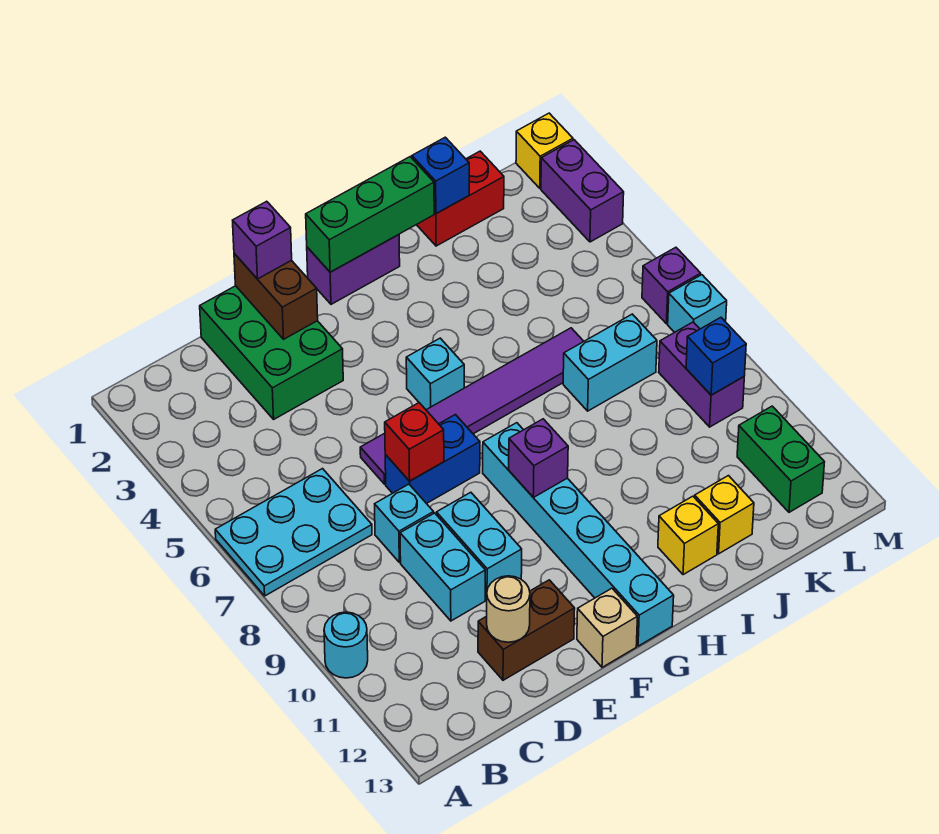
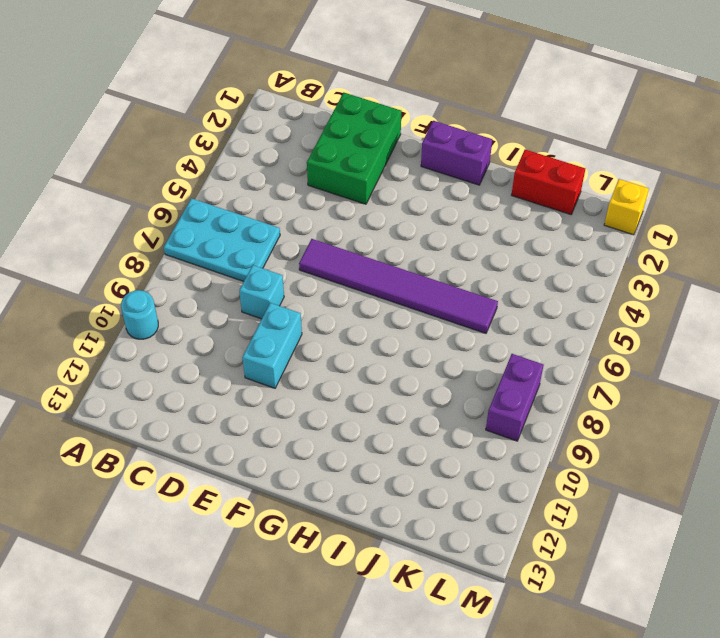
none -> cyan 1x2 brick [400,513,485,621]
none -> brown 1x2 brick [478,580,575,680]
none -> blue 1x2 brick [385,415,480,504]
none -> tan 1x1 brick [577,588,637,667]

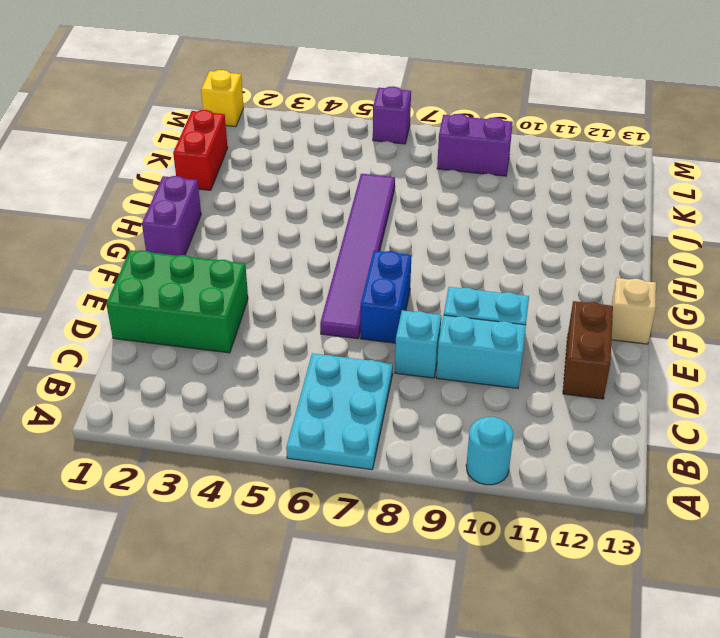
none -> cyan 1x1 brick [406,338,464,410]
none -> cyan 1x6 brick [483,423,674,646]
none -> yellow 1x1 brick [658,496,718,575]
none -> cyan 1x2 brick [563,314,657,411]

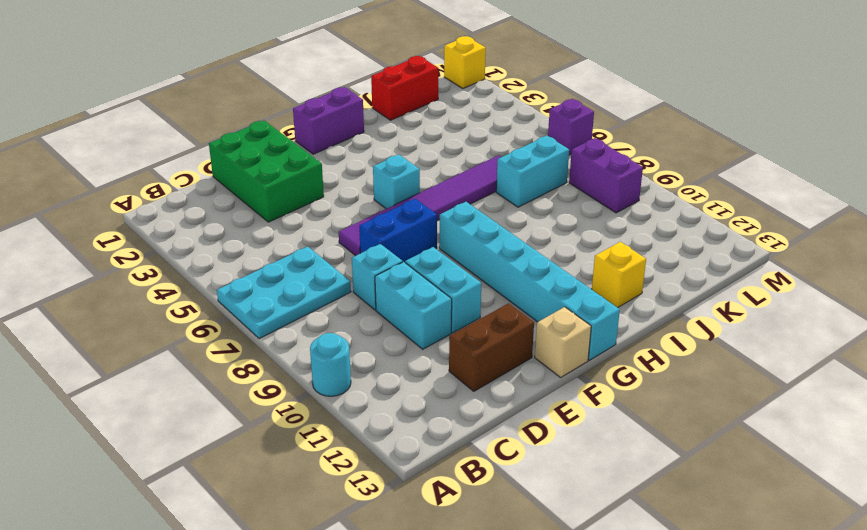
none -> yellow 1x1 brick [695,476,754,554]
none -> green 1x2 brick [737,406,824,512]
none -> purple 1x2 brick [541,140,624,242]
none -> cyan 1x1 brick [668,275,727,332]

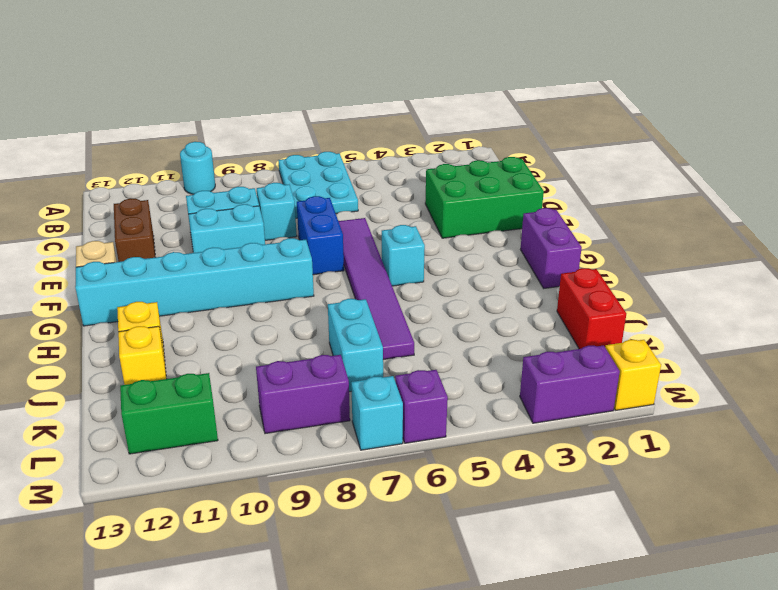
none -> tan 1x1 round brick [487,576,530,642]
none -> brown 1x2 brick [234,253,318,339]
none -> red 1x1 brick [385,403,444,481]
none -> green 1x3 brick [306,157,434,272]

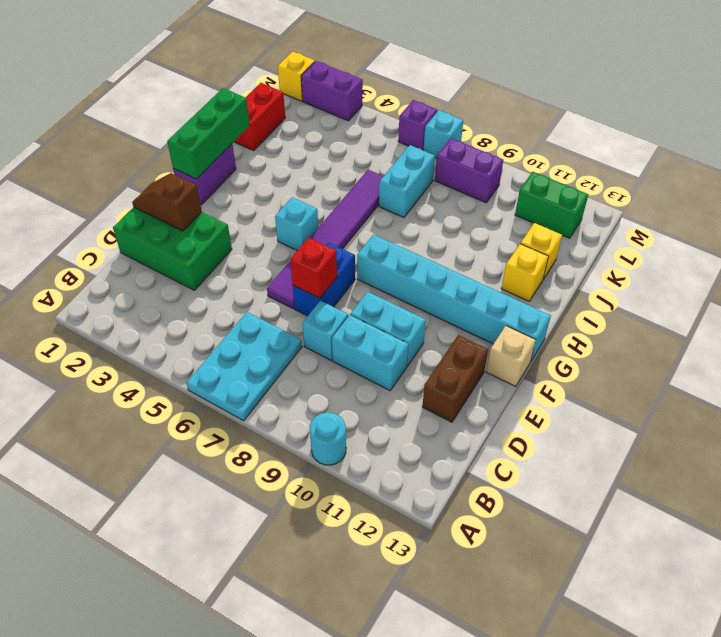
brown 1x2 slope [132,173,202,231] -> brown 1x2 brick [234,253,318,339]
none -> tan 1x1 round brick [487,576,530,642]
none -> purple 1x1 brick [509,419,568,497]
none -> blue 1x1 brick [412,137,469,214]
none -> blue 1x1 brick [686,317,746,395]

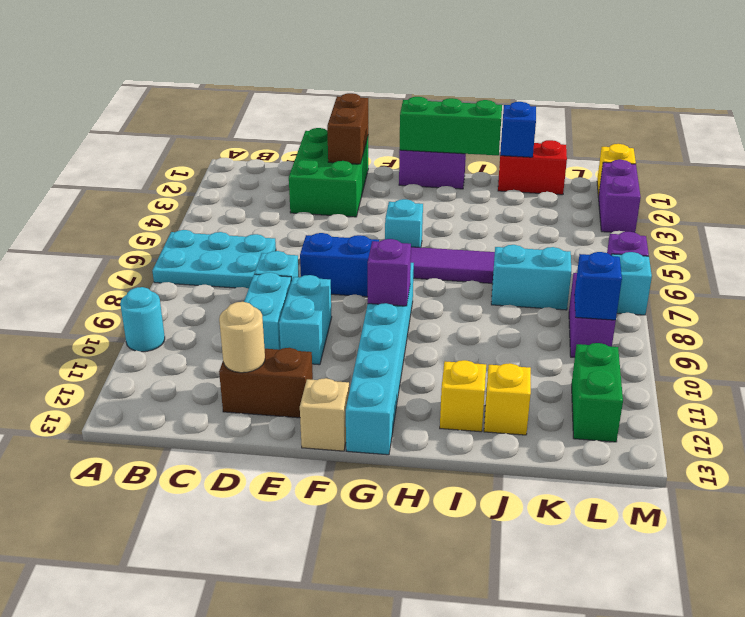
none -> red 1x1 brick [385,403,444,481]
none -> purple 1x1 brick [233,201,292,279]

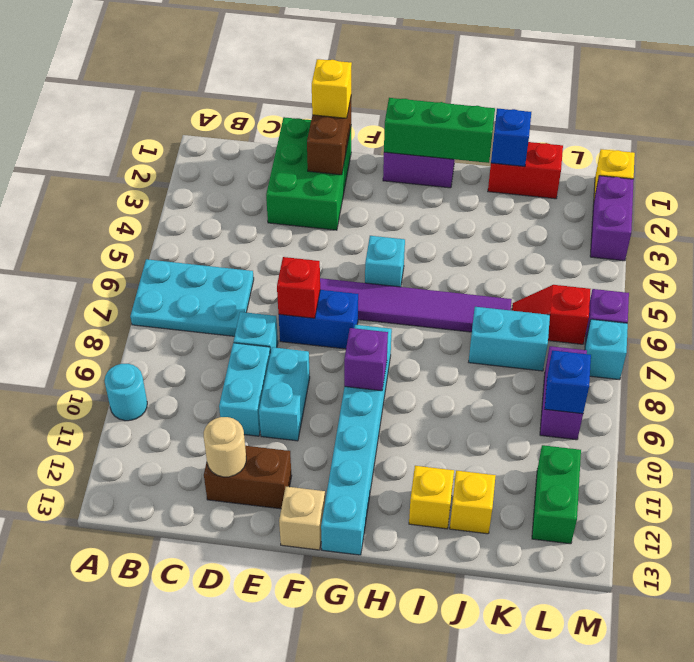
yellow 1x1 brick [312,59,352,118] -> purple 1x1 brick [233,201,292,279]
red 1x2 slope [512,285,591,344] -> none

